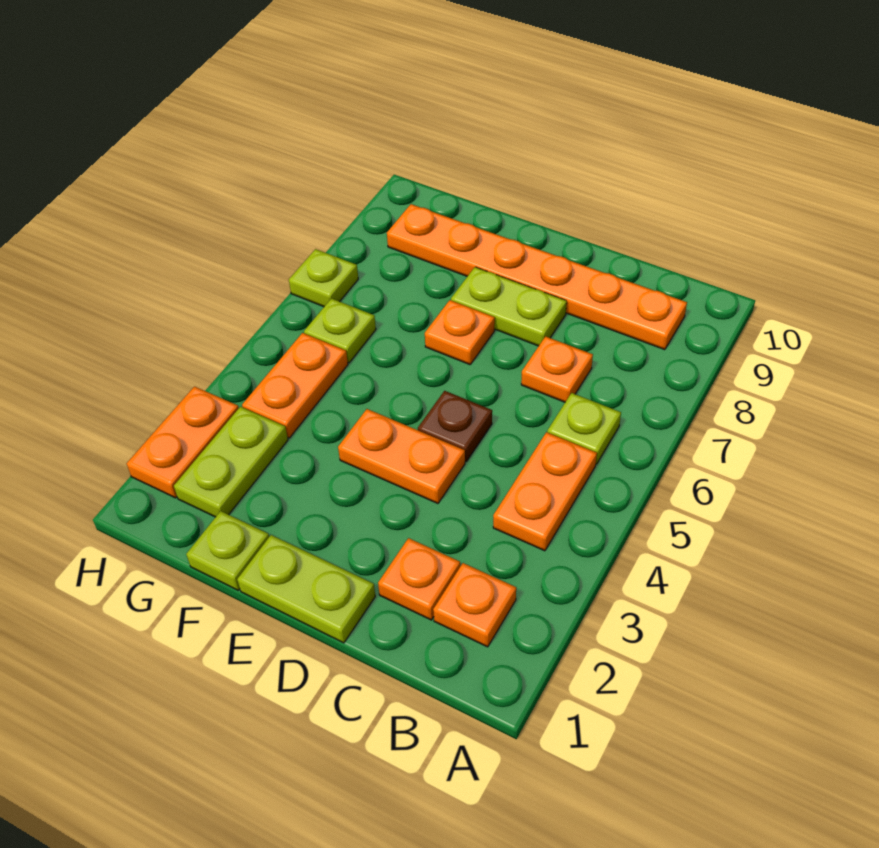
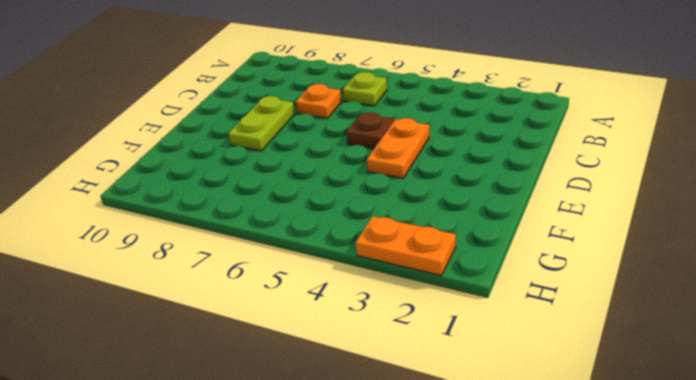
none -> orange 1x1 plate [433,563,516,647]
none -> orange 1x2 plate [493,432,597,551]
none -> orange 1x6 plate [387,204,687,350]

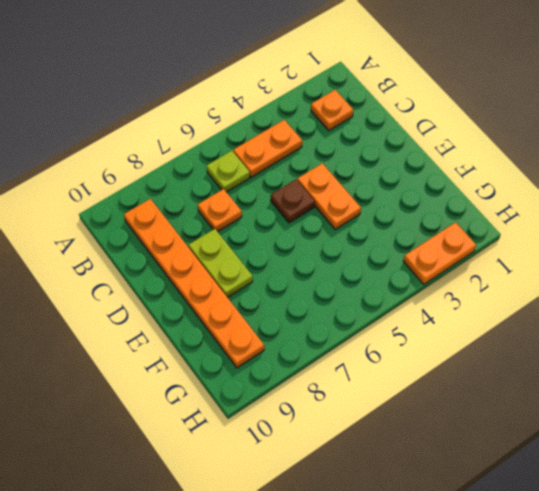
none -> orange 1x1 plate [378,538,460,620]
none -> lime 1x2 plate [237,535,375,643]
none -> orange 1x1 plate [425,300,495,365]

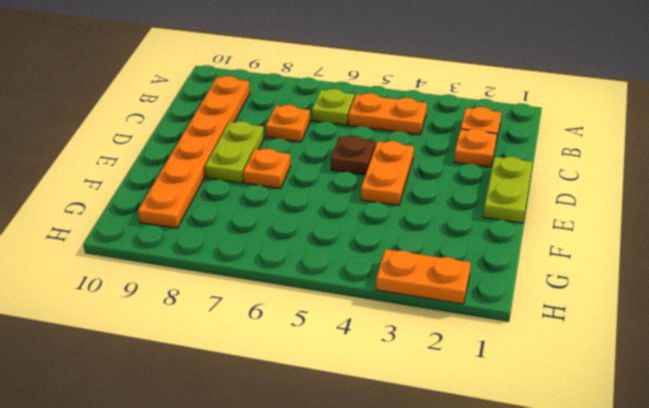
none -> lime 1x1 plate [186,511,269,590]
none -> lime 1x2 plate [174,407,288,517]
none -> orange 1x2 plate [242,333,348,438]

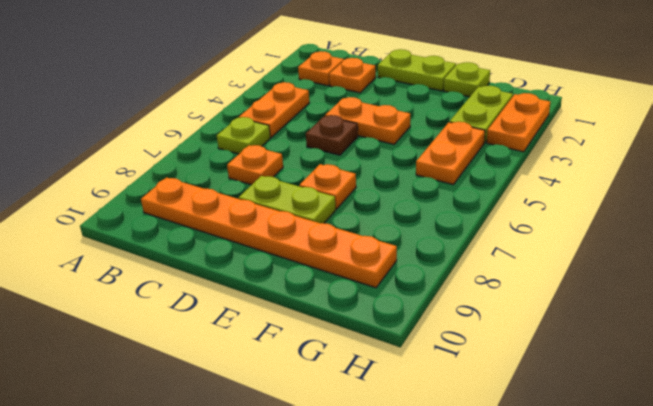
none -> lime 1x1 plate [304,299,376,363]
none -> lime 1x1 plate [289,249,358,307]

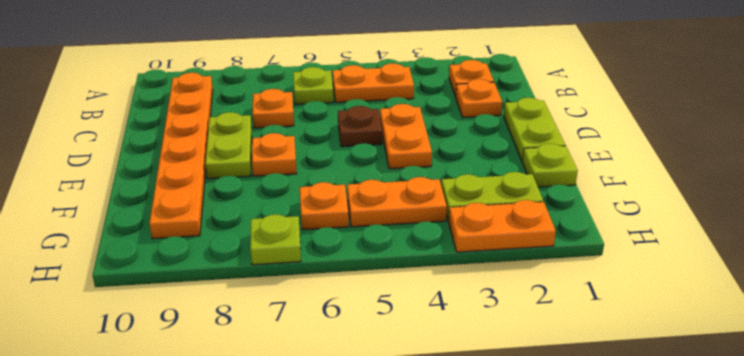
orange 1x1 plate [300,182,349,230] -> lime 1x1 plate [304,299,376,363]

